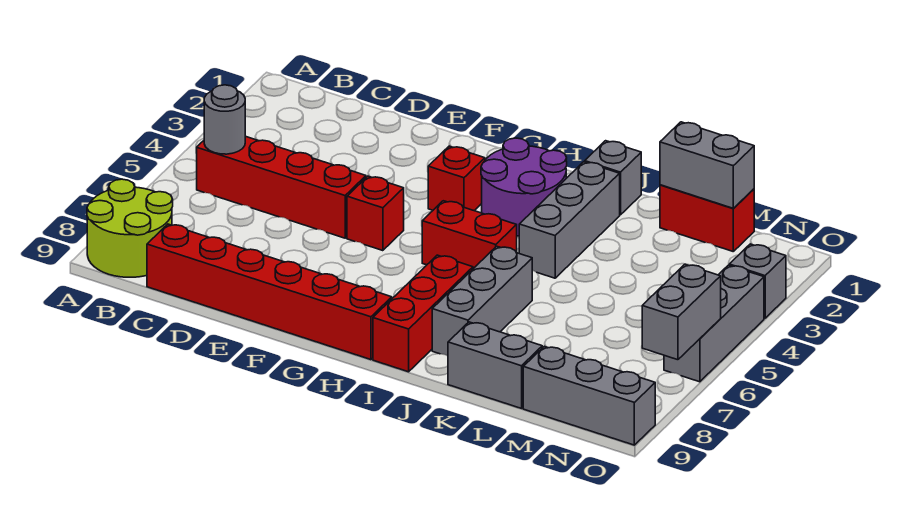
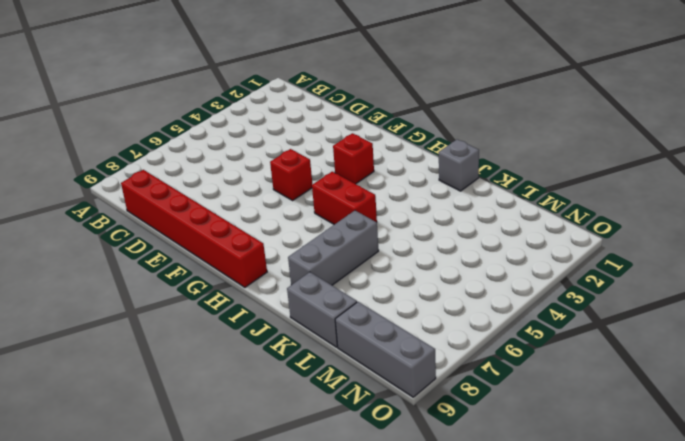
none -> lime 2x2 round brick [87,179,173,277]
none -> red 1x4 brick [197,136,366,238]
none -> purple 2x2 round brick [481,138,567,236]

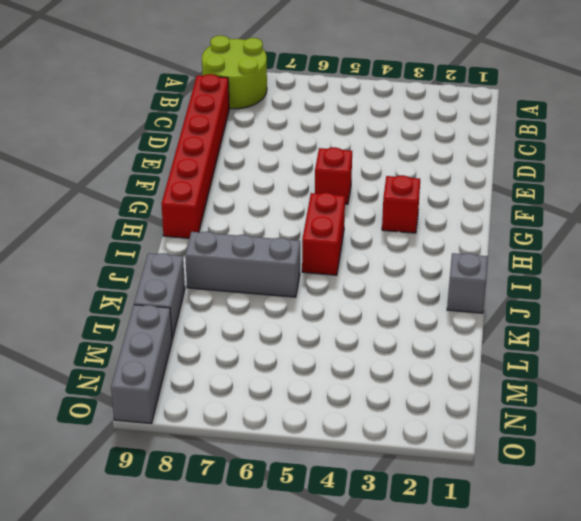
none -> red 1x4 brick [197,136,366,238]
none -> purple 2x2 round brick [481,138,567,236]
none -> red 1x3 brick [373,255,473,372]

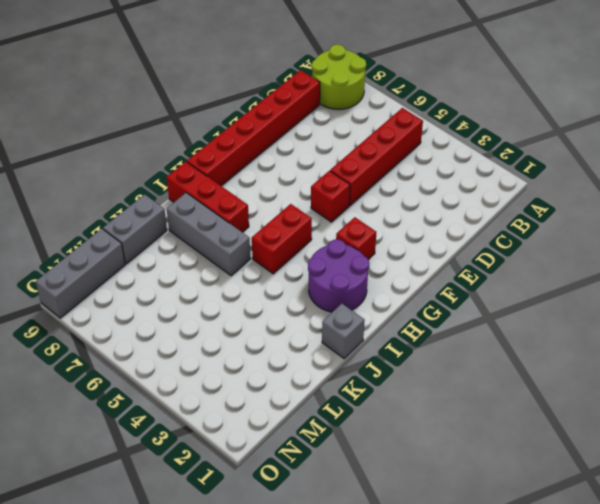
none -> grey 1x3 brick [519,162,620,278]
none -> red 1x2 brick [660,185,754,251]
none -> grey 1x1 brick [729,244,786,318]

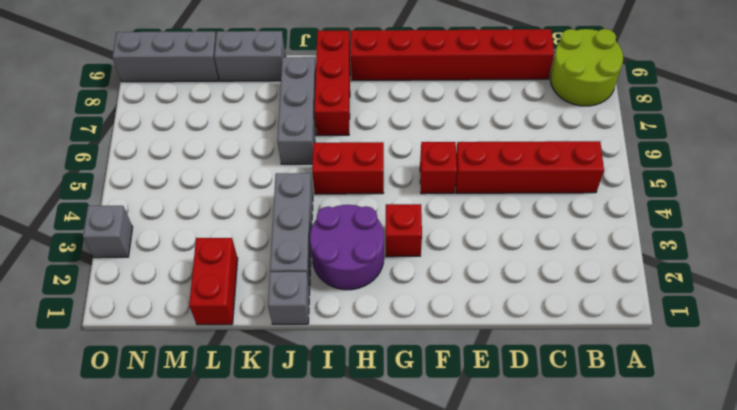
red 1x2 brick [189,238,238,325] -> red 1x2 brick turned to [660,185,754,251]
none -> grey 1x3 brick [664,265,764,382]
none -> grey 1x1 round brick [204,85,245,154]
none -> grey 1x2 brick [660,122,754,208]

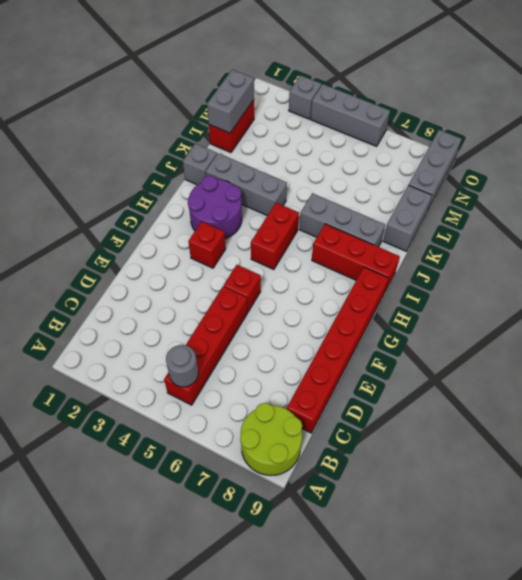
none -> grey 1x2 brick [642,264,721,360]

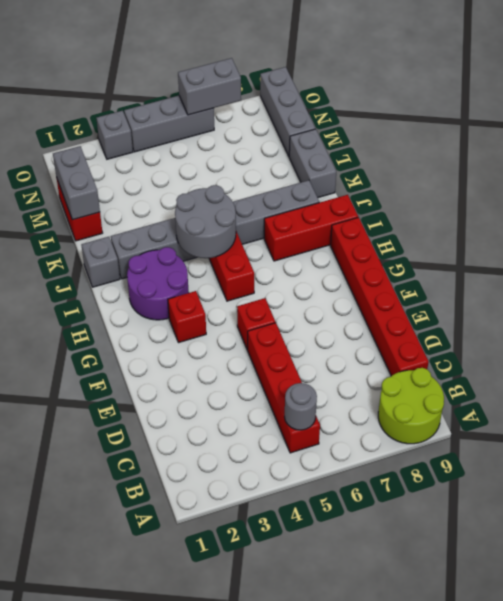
grey 2x2 round brick [175,185,236,258] -> none

